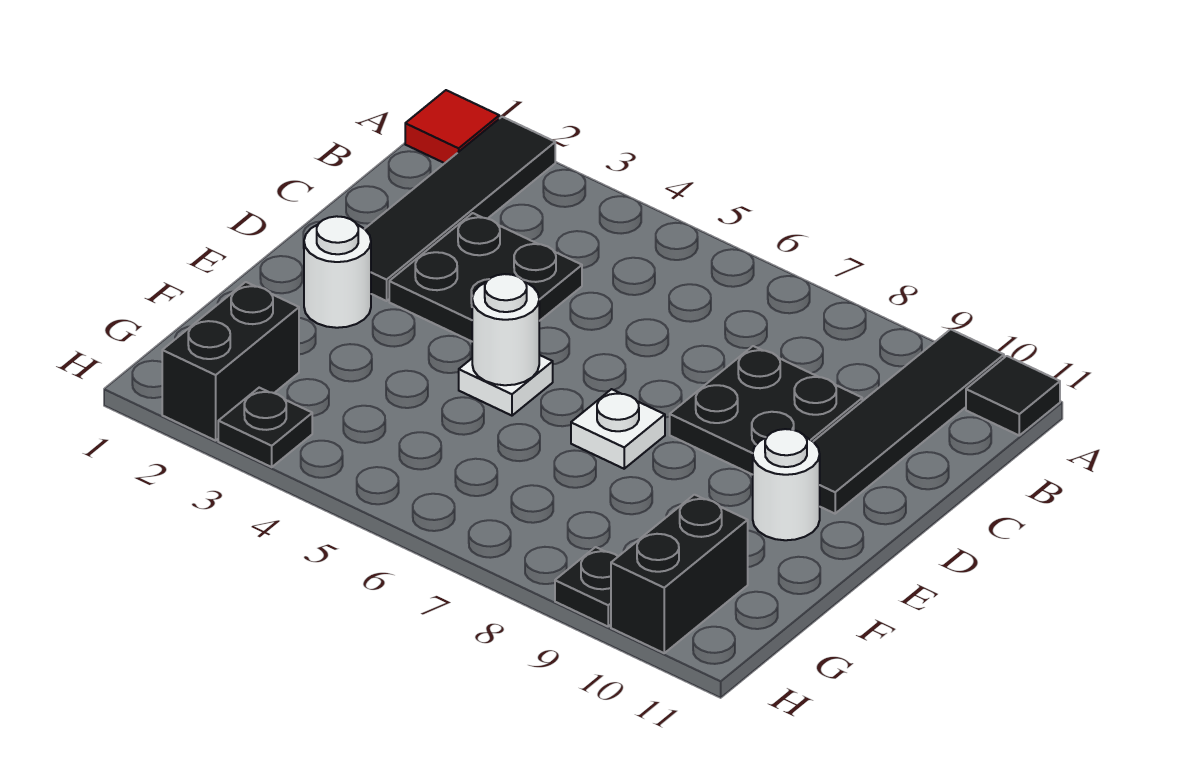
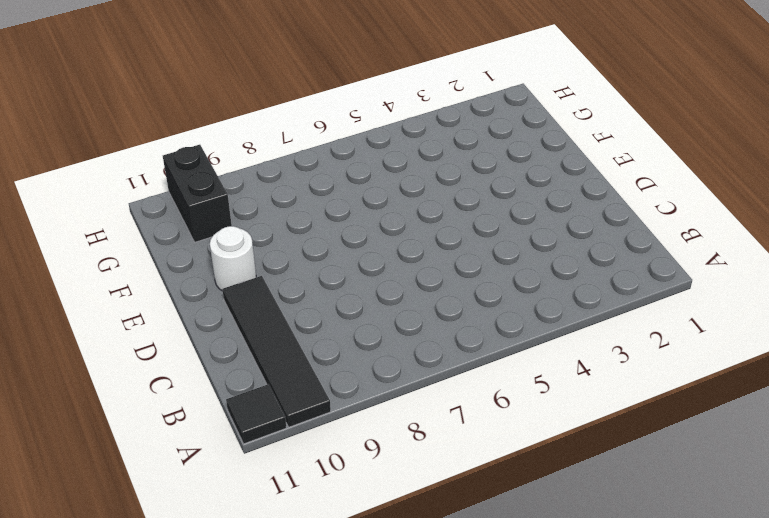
none -> red 1x1 tile [405,90,499,163]
none -> black 1x4 tile [365,117,555,301]
none -> black 2x2 plate [389,213,582,341]

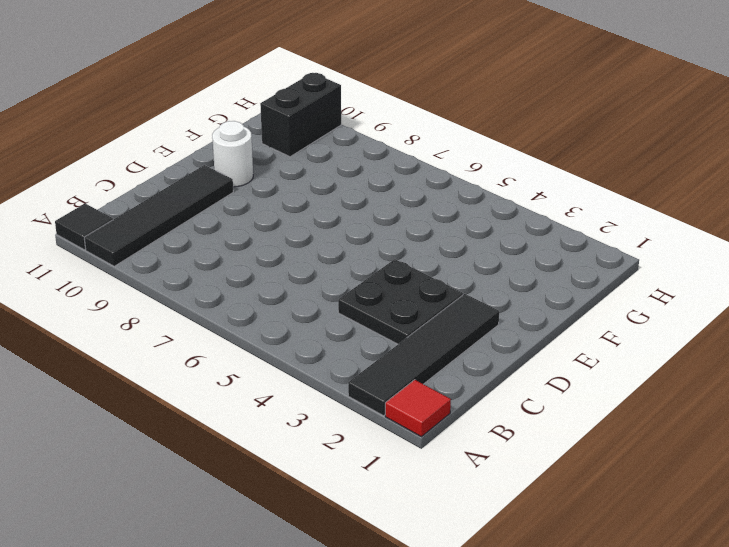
none -> black 2x2 plate [670,346,862,475]
none -> white 1x1 round brick [304,216,371,328]
none -> white 1x1 plate [459,355,553,416]

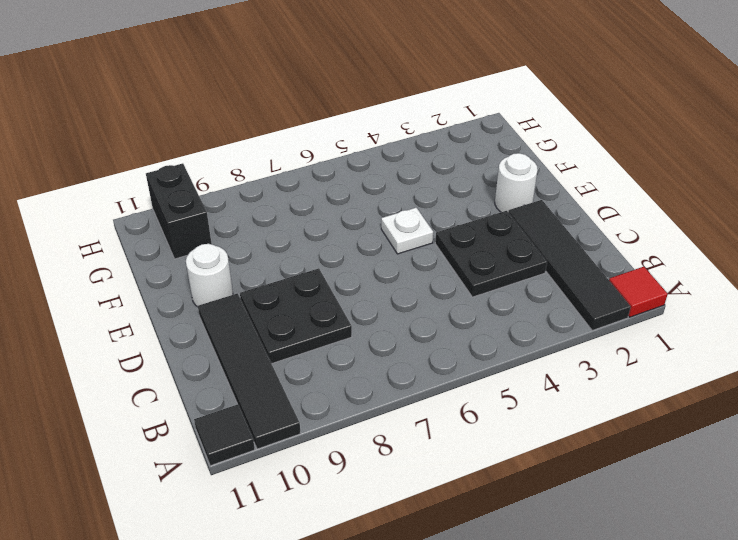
none -> white 1x1 plate [571,389,665,469]
none -> black 1x2 brick [162,282,299,441]
none -> black 1x1 plate [218,388,312,467]

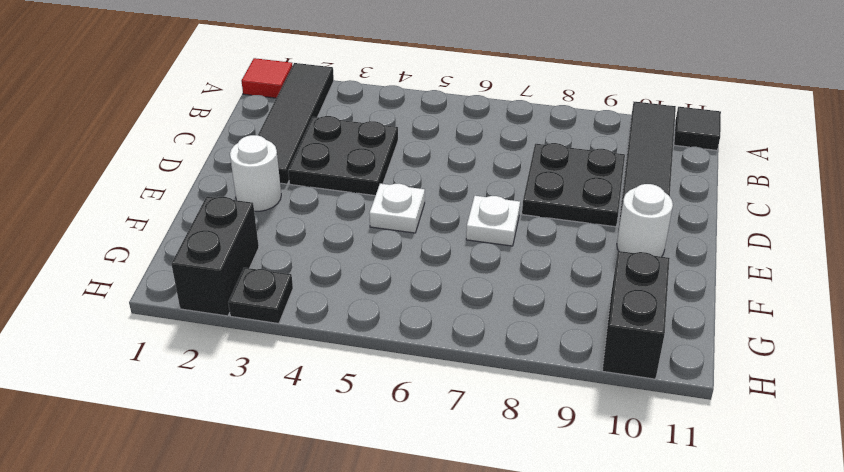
none -> black 1x1 plate [555,547,618,626]
none -> white 1x1 round brick [472,274,539,385]

